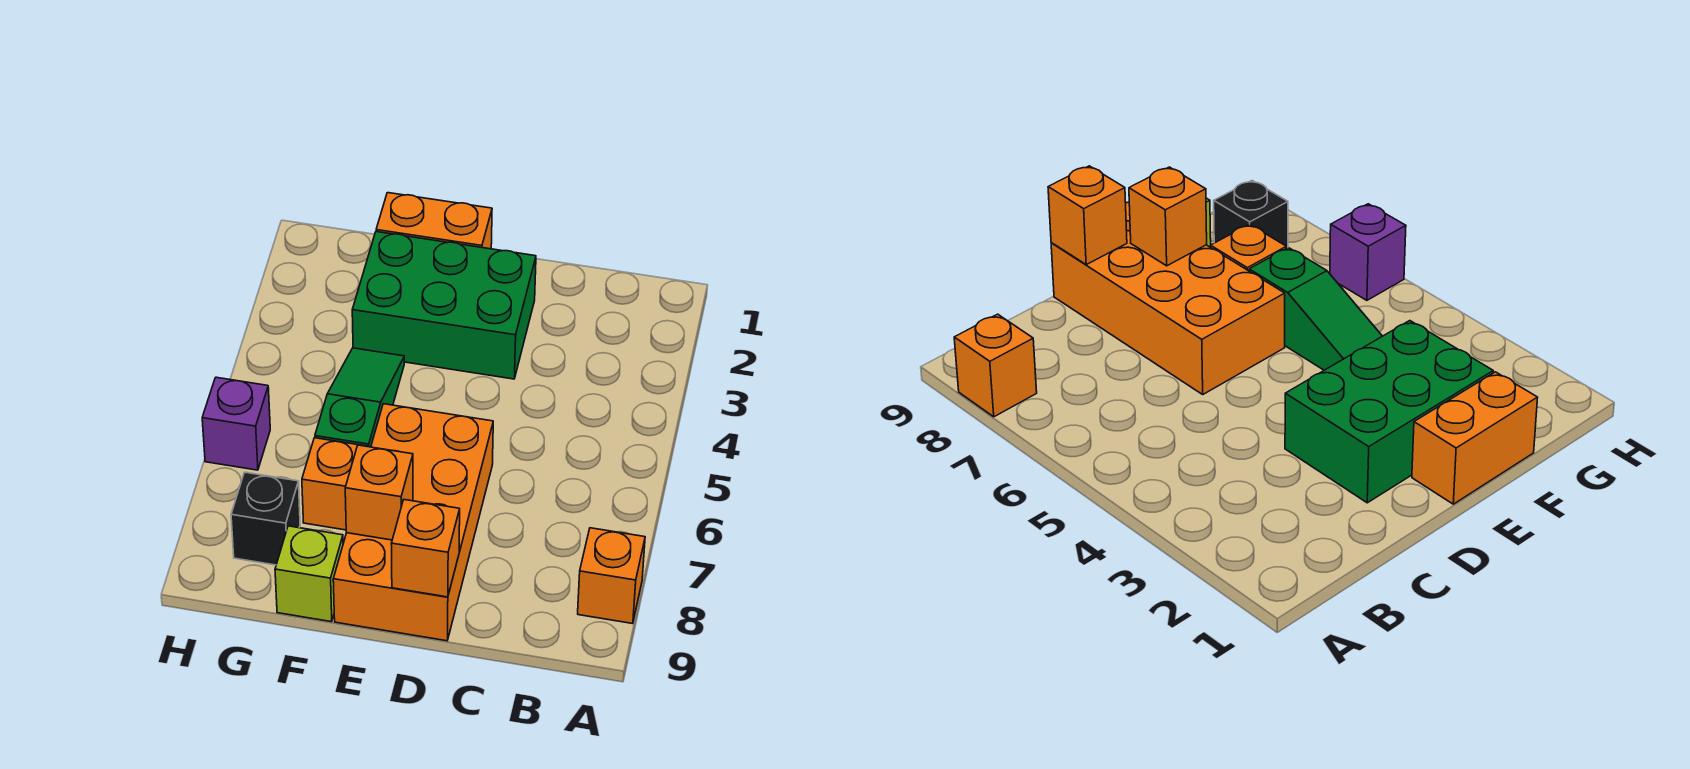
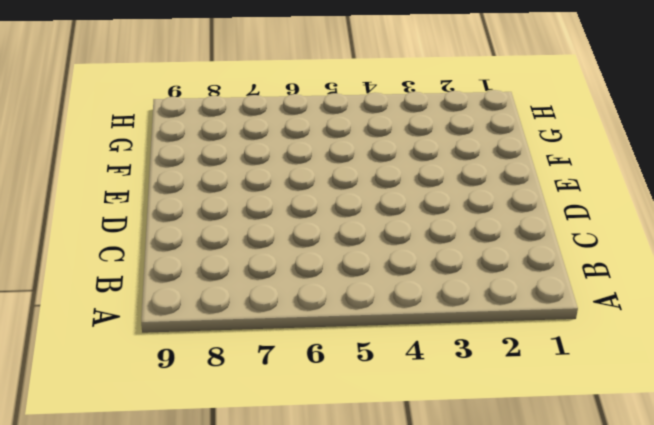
none -> orange 1x1 brick [578,528,645,624]
none -> green 2x3 brick [352,232,536,379]

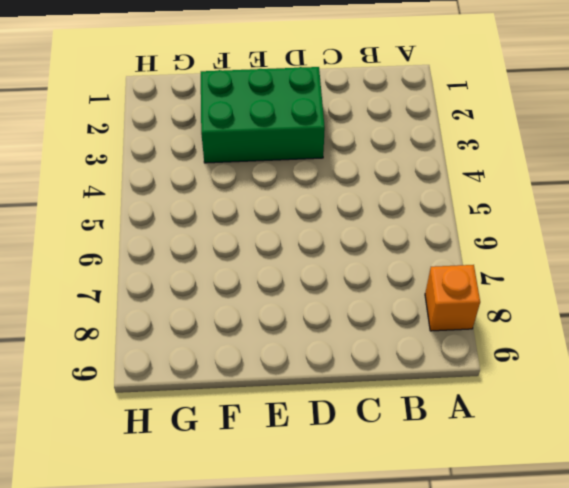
none -> orange 2x4 brick [333,404,493,641]
none -> orange 1x2 brick [376,193,492,249]

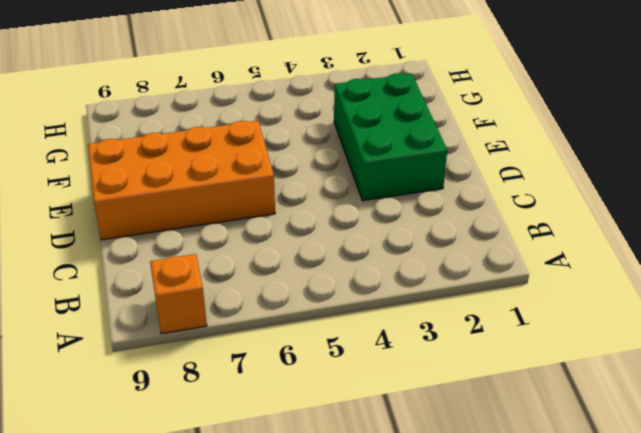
none -> orange 1x2 brick [376,193,492,249]
none -> green 1x3 slope [315,348,404,447]

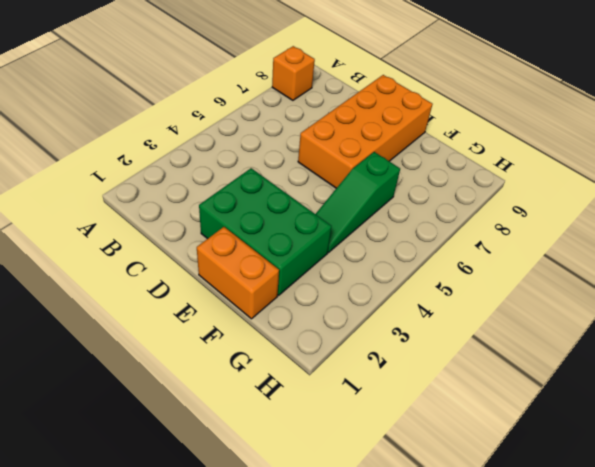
none -> orange 1x1 brick [302,438,368,530]
none -> lime 1x1 brick [275,526,343,622]

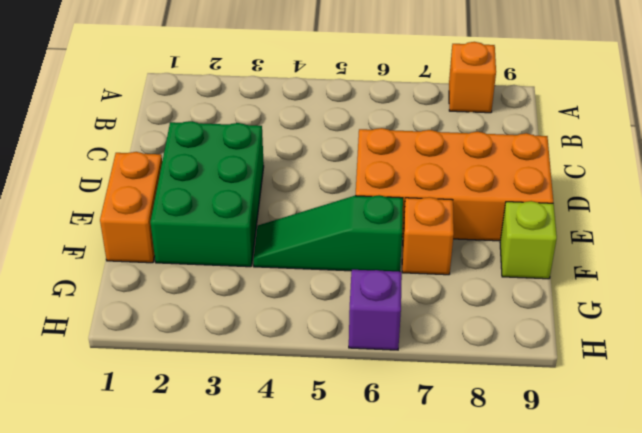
none -> black 1x1 brick [231,472,300,565]
none -> orange 1x1 brick [391,500,460,597]

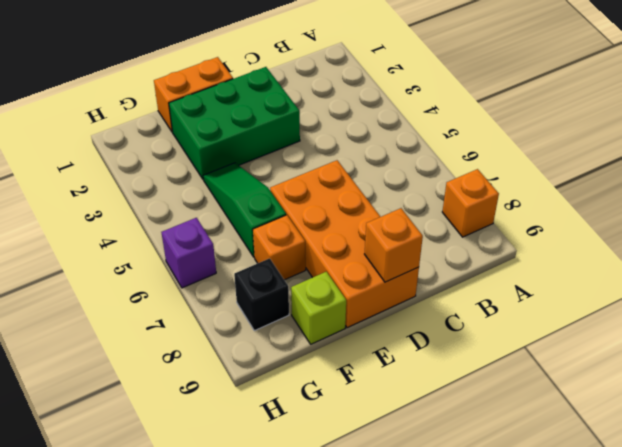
none -> orange 1x1 brick [345,445,413,540]

